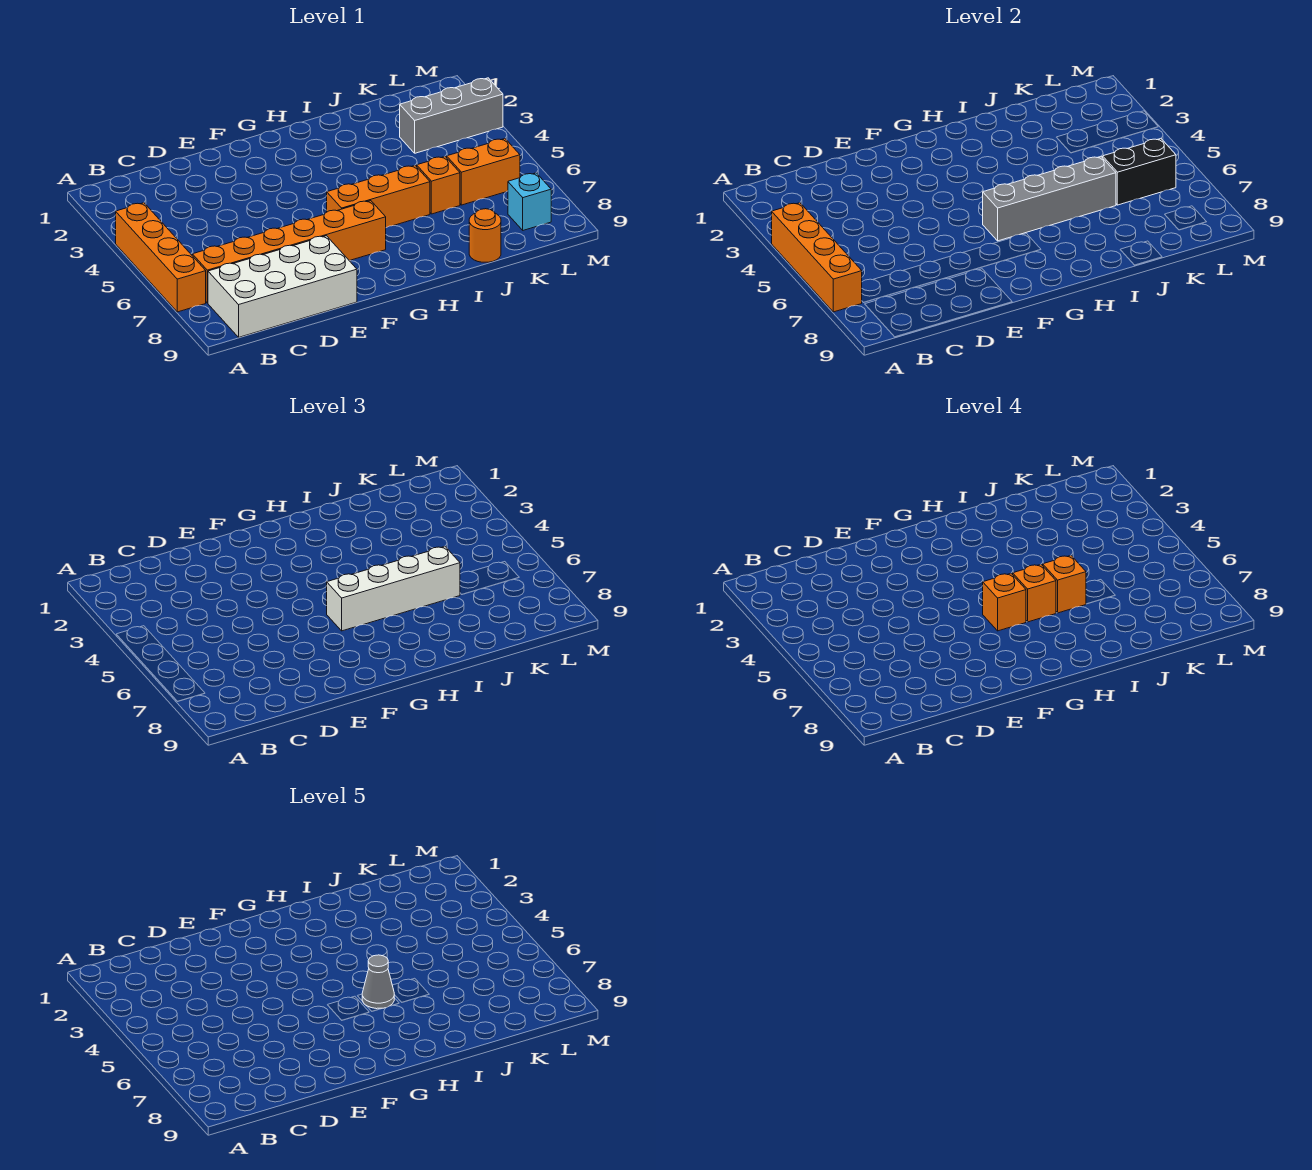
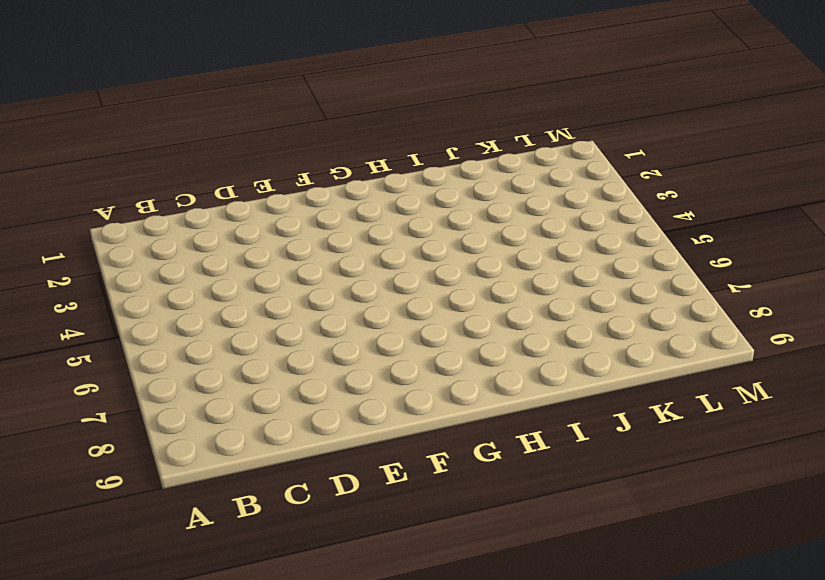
none -> orange 1x4 brick [116,203,206,312]
none -> orange 1x6 brick [192,201,386,303]
none -> white 2x4 brick [208,236,357,337]

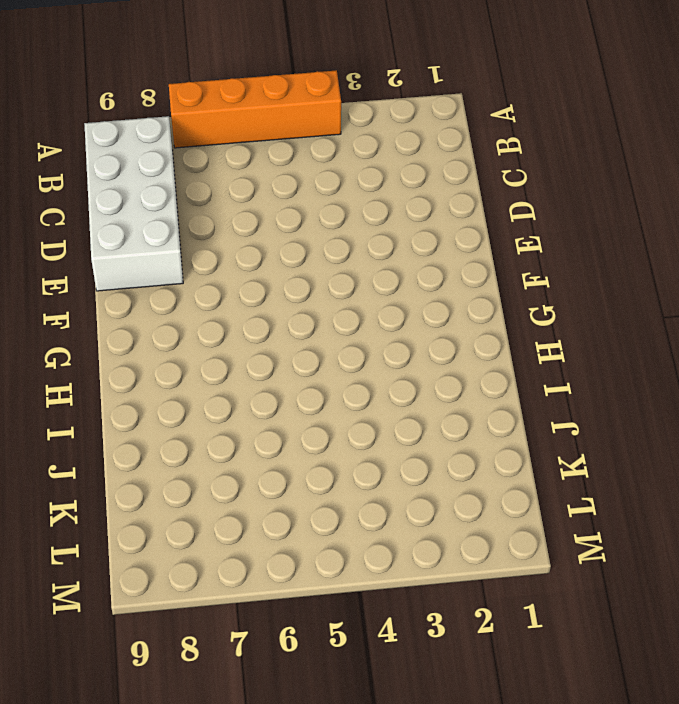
none -> orange 1x6 brick [192,201,386,303]
none -> orange 1x3 brick [327,165,430,228]
none -> orange 1x1 brick [417,156,460,214]

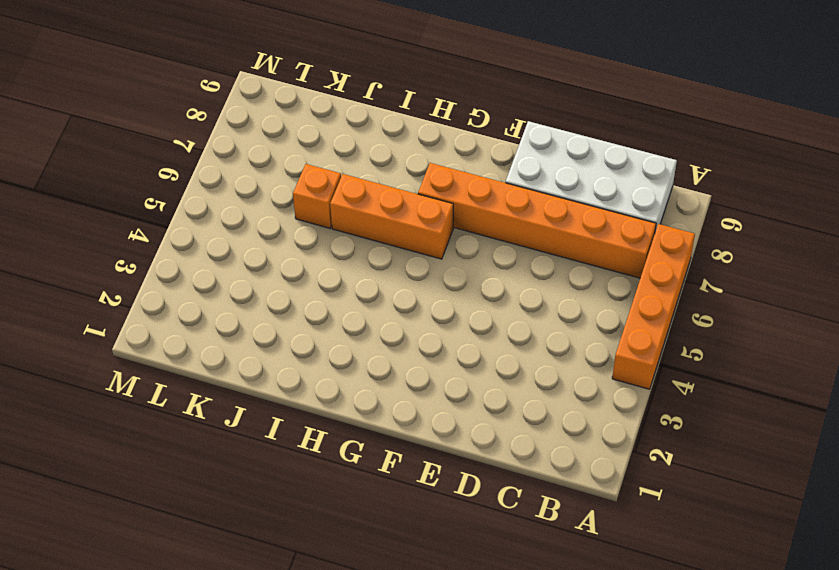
none -> orange 1x1 round brick [469,209,501,262]
none -> grey 1x3 brick [400,78,503,153]
none -> orange 1x2 brick [447,139,520,205]

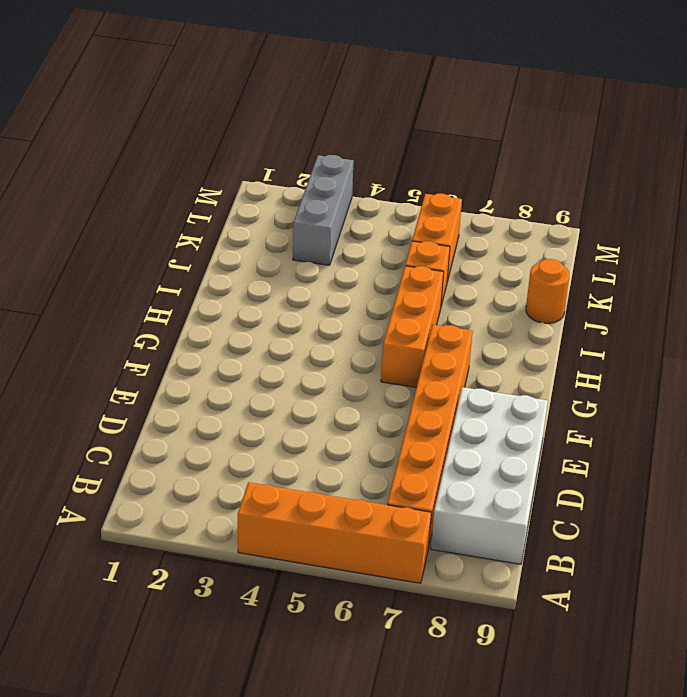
none -> cyan 1x1 brick [508,173,551,230]
none -> orange 1x4 brick [772,203,862,312]
none -> grey 1x4 brick [983,156,1116,241]

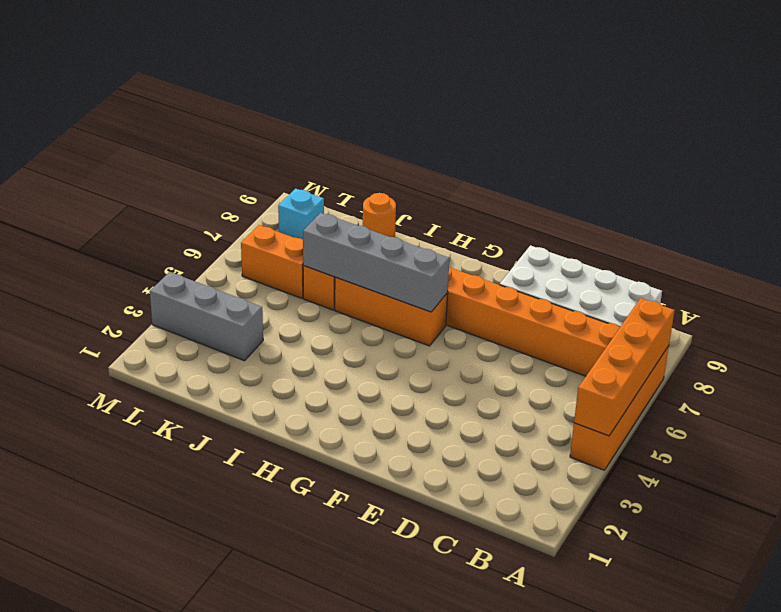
none -> black 1x2 brick [1103,139,1176,205]
none -> white 1x4 brick [327,546,460,631]
none -> orange 1x1 brick [983,573,1026,631]

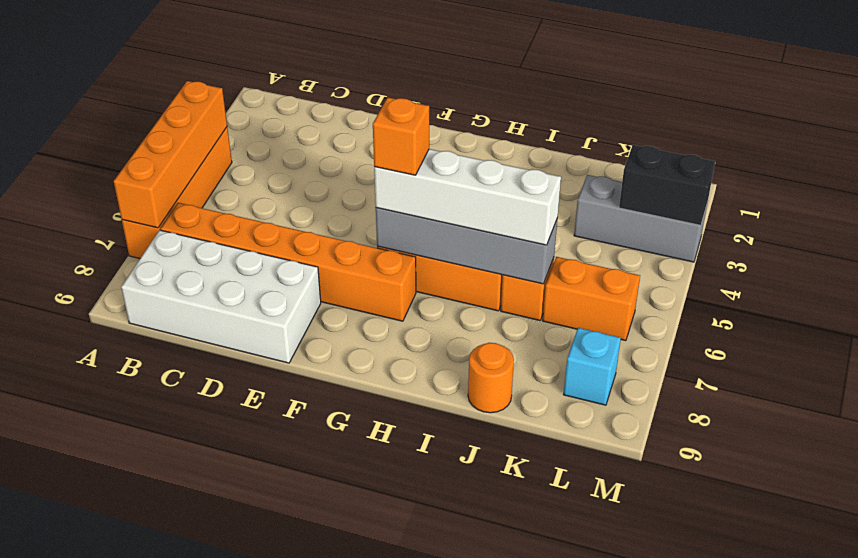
black 1x2 brick [619,145,715,225] -> black 1x2 brick moved to [1103,139,1176,205]
none -> orange 1x1 brick [1013,564,1056,622]
none -> orange 1x1 brick [1043,555,1086,613]
none -> grey 1x1 cone [362,955,394,1009]

